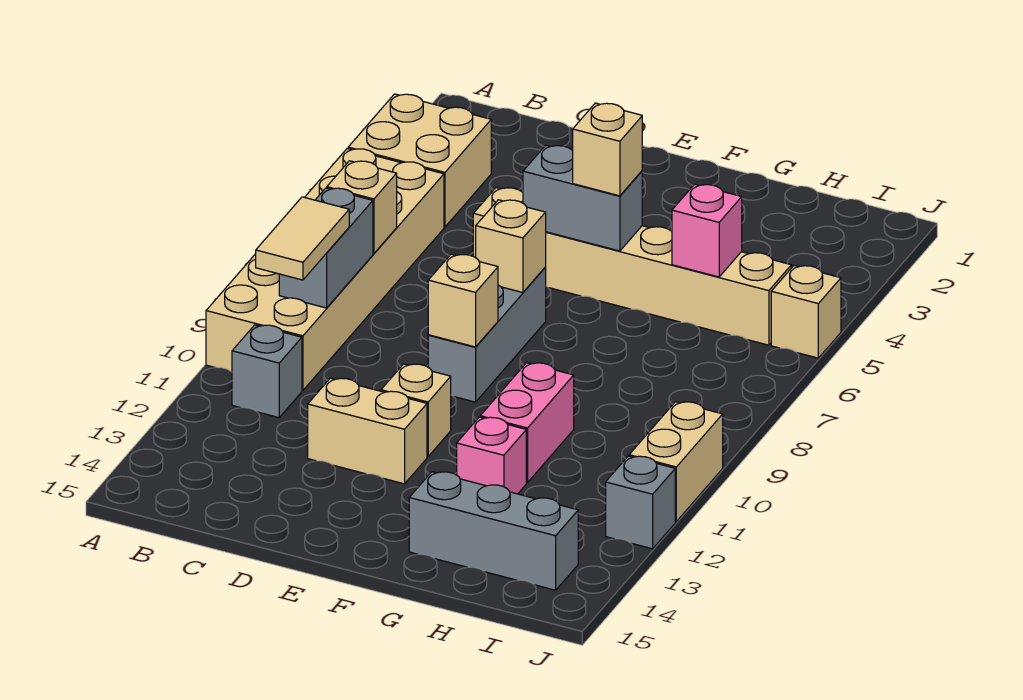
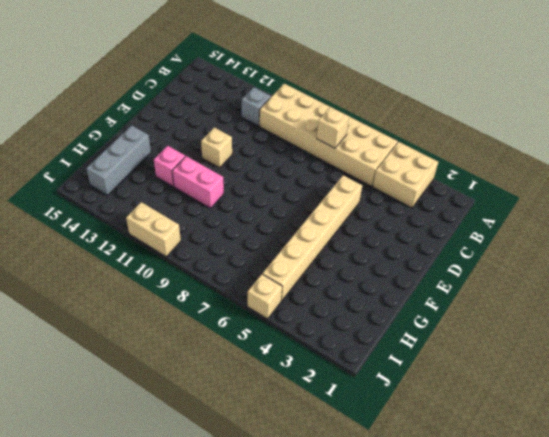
none -> tan 1x2 brick [308,378,427,484]
none -> grey 1x3 brick [428,268,546,402]
none -> grey 1x1 brick [606,456,675,549]

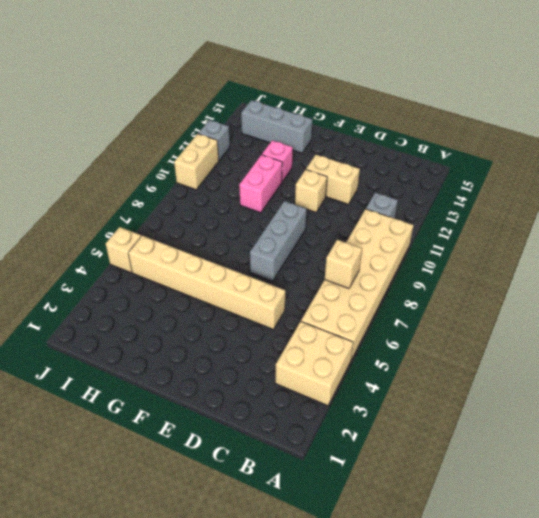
none -> grey 1x2 brick [279,188,373,308]
none -> grey 1x2 brick [523,145,642,251]
none -> tan 1x1 brick [476,200,546,293]

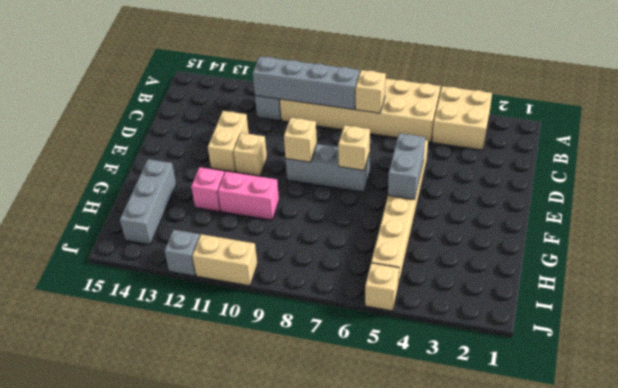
grey 1x4 brick [253,56,360,110] -> grey 1x2 brick [279,188,373,308]
none -> pink 1x1 brick [672,184,742,277]
none -> tan 1x2 tile [256,197,349,280]
none -> tan 1x1 brick [573,103,642,196]

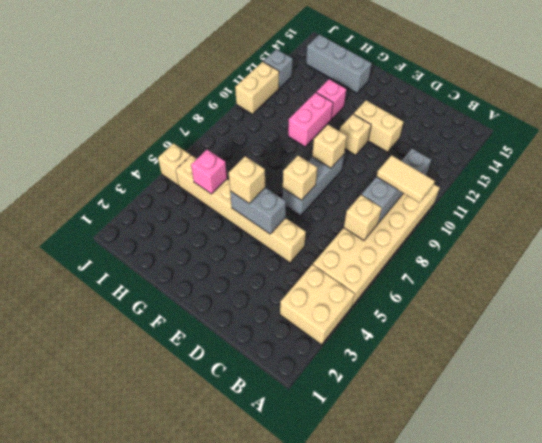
tan 1x2 tile [376,155,435,203] -> tan 1x2 tile turned to [256,197,349,280]

